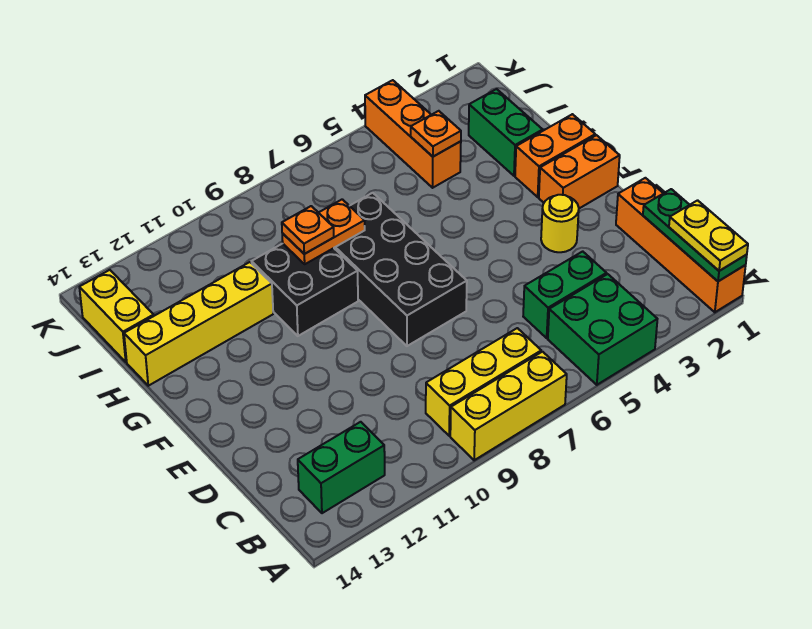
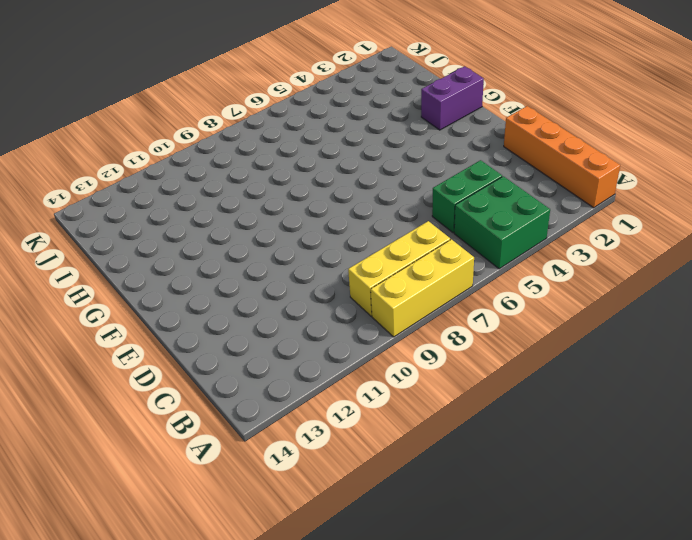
purple 1x2 brick [421,66,484,130] -> orange 1x2 brick [515,114,595,197]
none -> green 1x2 brick [298,422,385,513]
none -> yellow 1x1 round brick [541,195,579,252]
none -> black 2x4 brick [334,193,467,346]

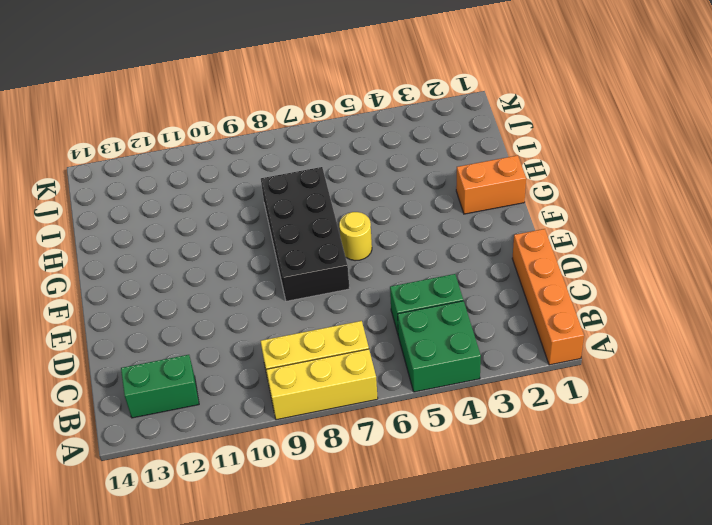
yellow 1x1 round brick [339,212,372,261] -> yellow 1x1 round brick moved to [541,195,579,252]
none -> orange 1x2 brick [539,135,620,208]
none -> black 2x2 brick [251,244,358,336]
none -> green 1x2 brick [469,89,543,176]

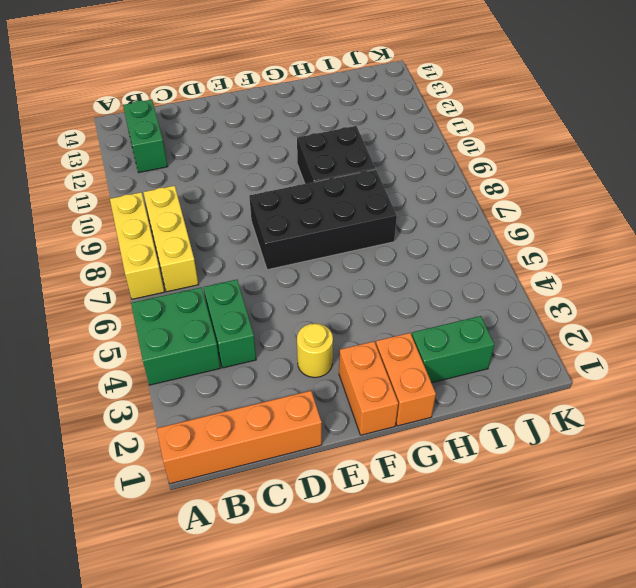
none -> yellow 1x4 brick [124,262,273,386]
none -> orange 1x3 brick [365,80,461,188]
none -> yellow 1x2 brick [79,270,154,362]

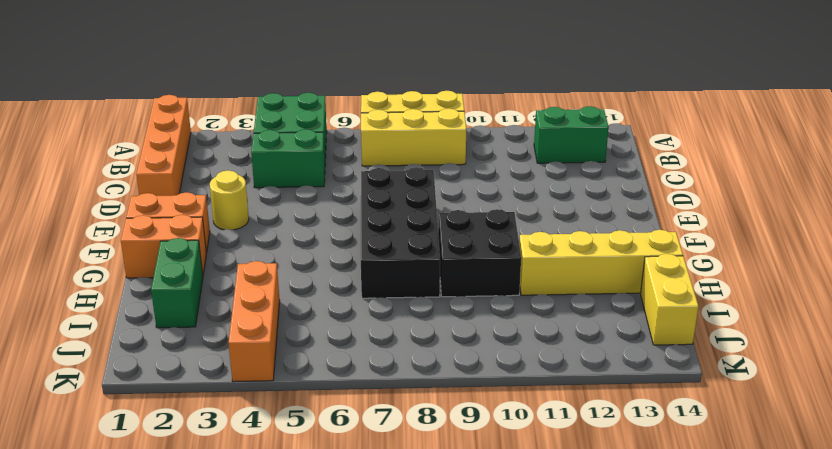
none -> green 1x3 plate [643,189,747,281]
none -> orange 1x2 plate [282,199,365,264]
none -> orange 1x1 plate [411,111,461,157]

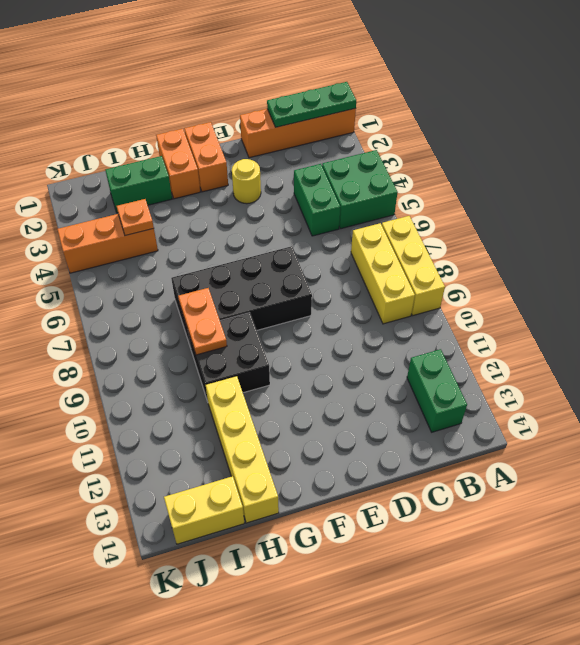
none -> yellow 1x2 plate [669,200,748,271]
none -> orange 1x1 plate [282,206,334,254]

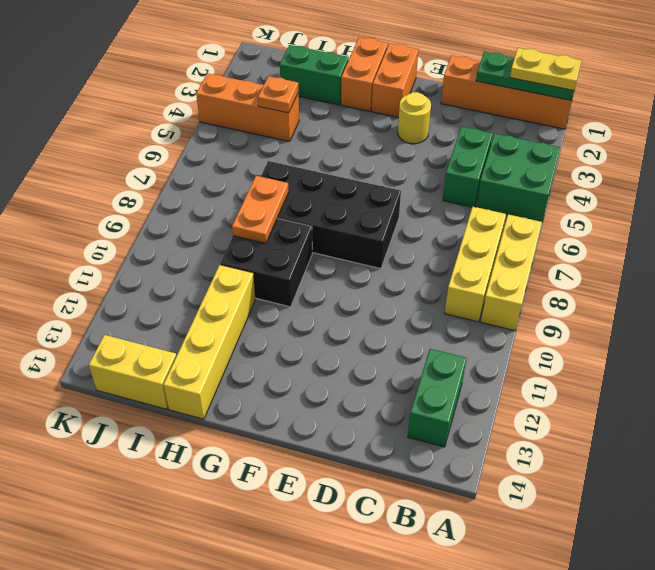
none -> orange 1x1 plate [282,206,334,254]

